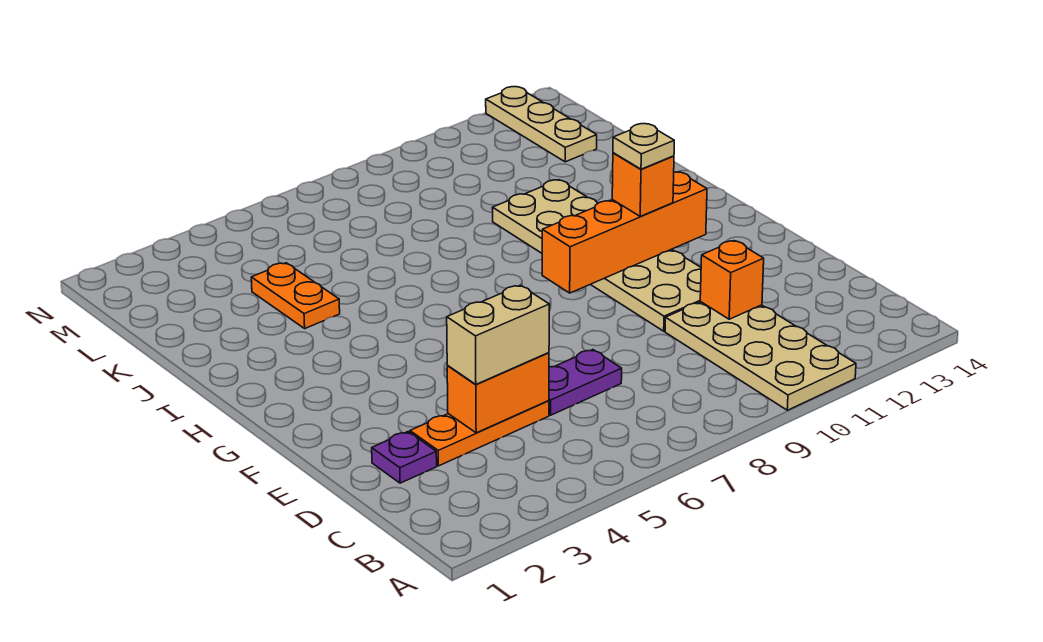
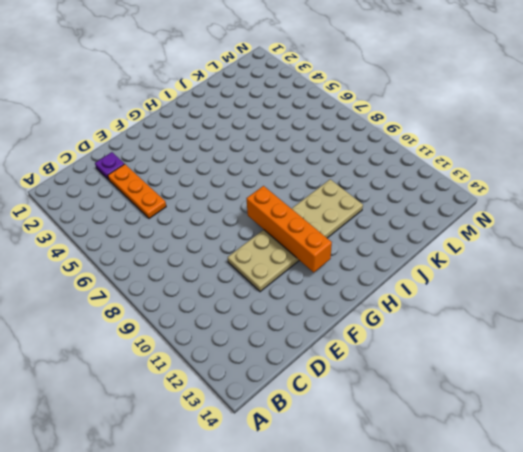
none -> tan 2x4 plate [665,302,856,410]
none -> purple 1x2 plate [549,350,622,415]
none -> orange 1x2 plate [251,263,340,328]

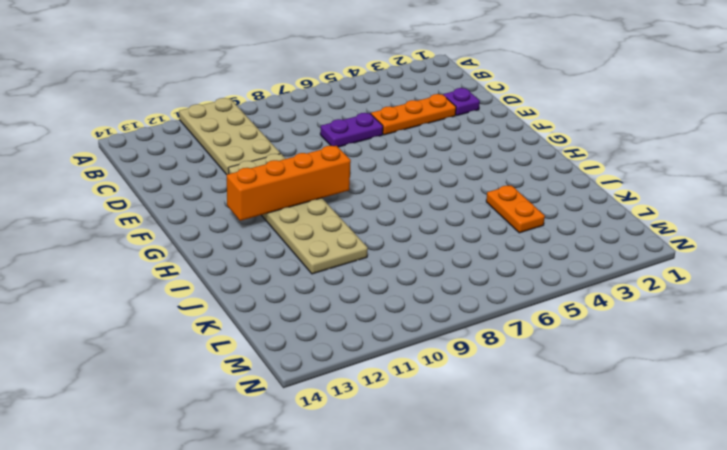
none -> tan 1x3 plate [486,87,597,162]
none -> orange 1x2 brick [447,353,549,433]
none -> orange 1x1 brick [700,241,764,319]

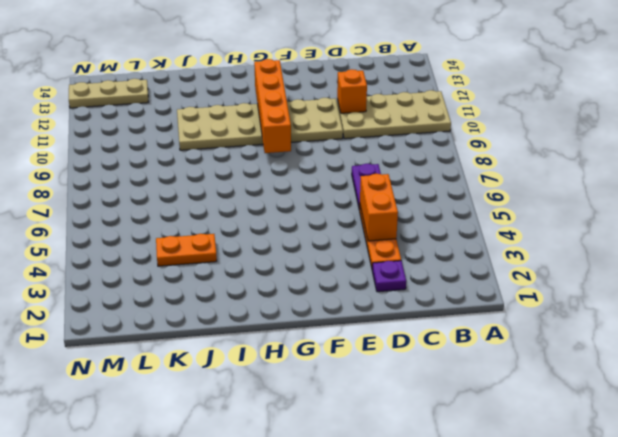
none -> tan 1x2 brick [447,285,549,384]
none -> orange 1x1 brick [612,153,674,217]
none -> tan 1x1 plate [613,124,674,169]

